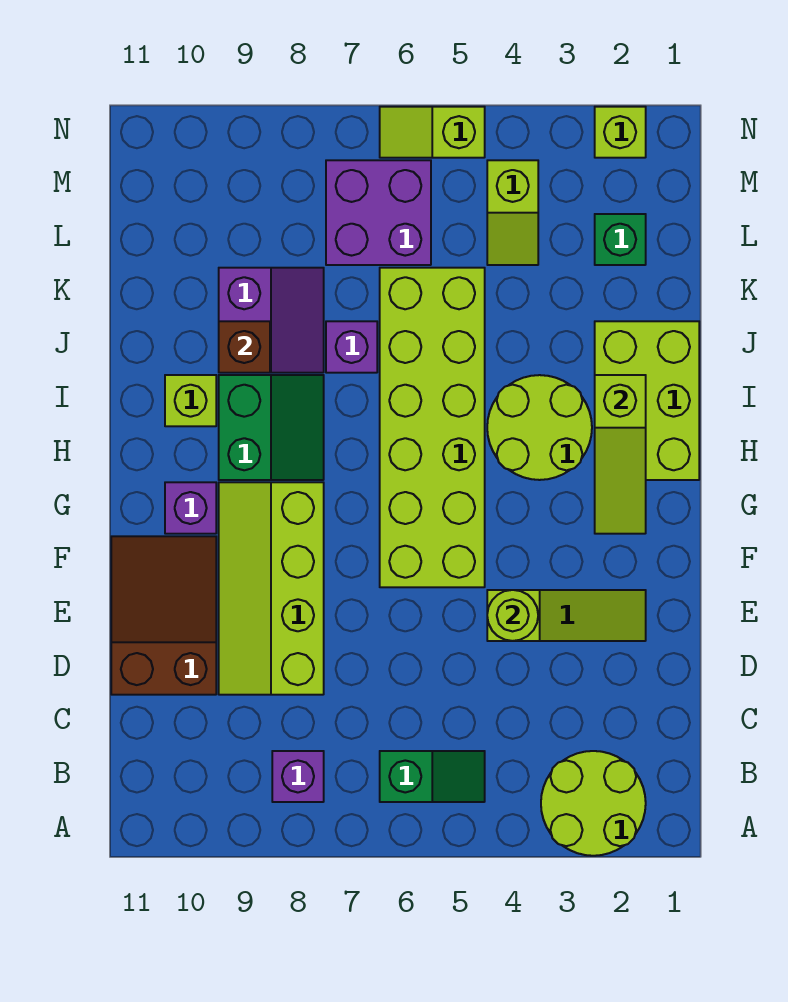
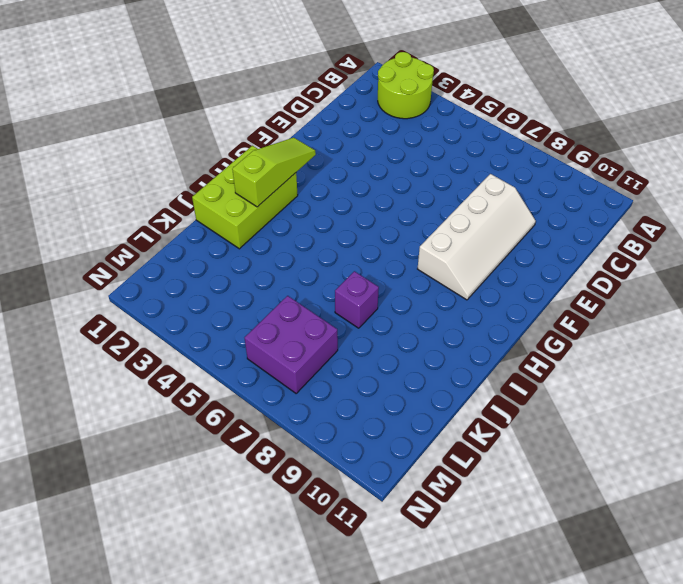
white 2x4 slope [418,174,536,300] -> lime 2x4 slope [219,482,324,695]
none -> green 1x2 slope [380,751,485,802]
none -> purple 1x1 brick [272,751,324,802]
none -> brown 2x3 slope [111,536,216,695]

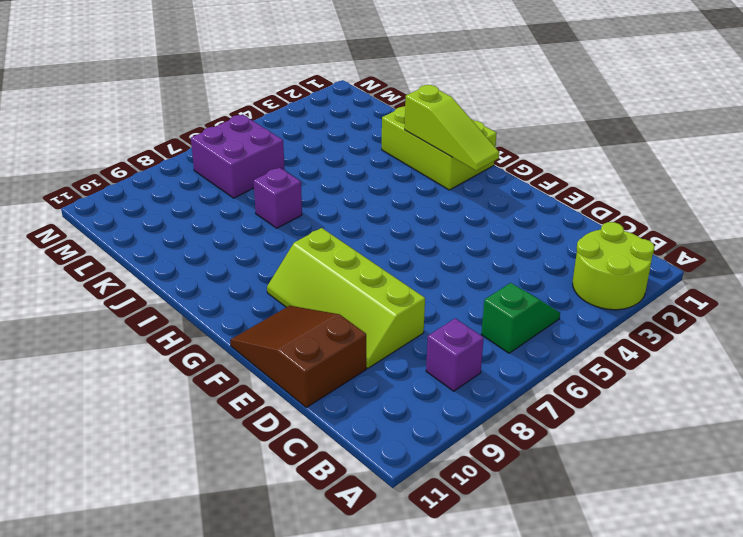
none -> lime 1x3 slope [487,590,646,641]
none -> lime 2x6 brick [380,268,485,587]
none -> purple 1x1 brick [165,482,216,534]

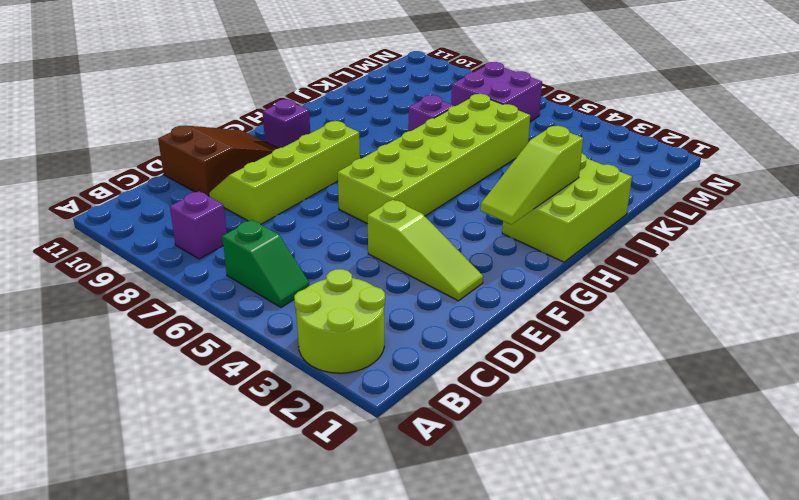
none -> lime 2x2 round brick [487,375,592,480]
none -> green 2x2 slope [219,375,324,480]
none -> lime 1x1 brick [165,375,216,426]

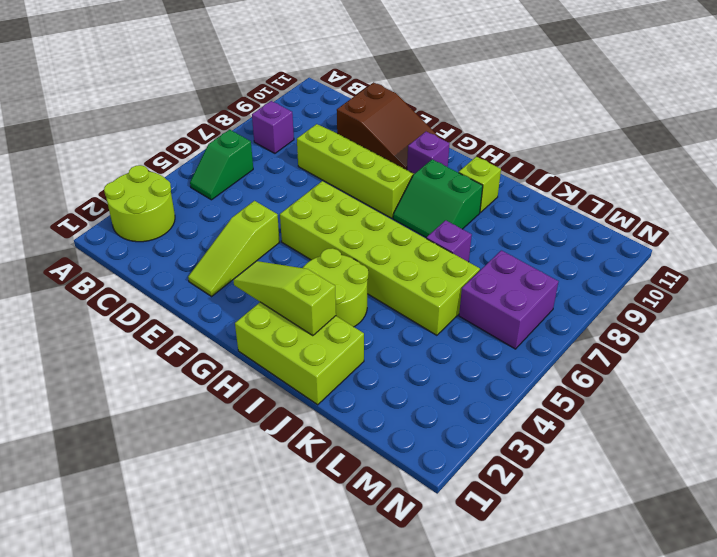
none -> purple 2x2 slope [219,268,324,373]
none -> green 1x1 brick [595,214,646,265]
none -> lime 1x2 slope [487,160,538,265]

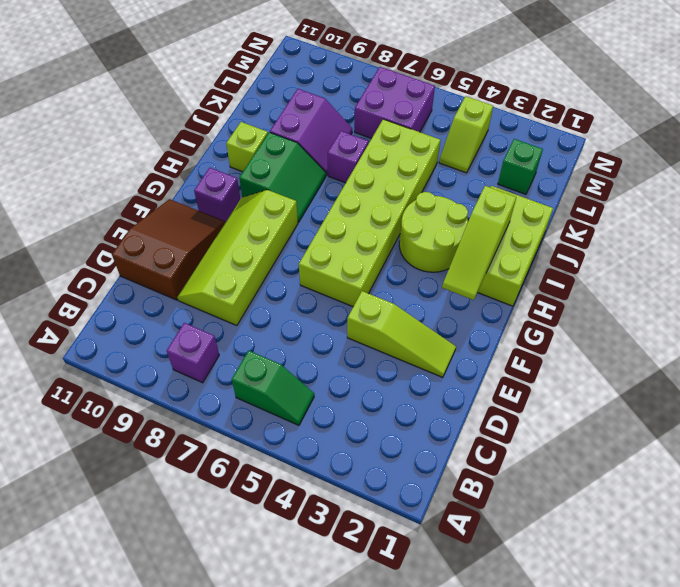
none -> lime 2x2 round brick [541,751,646,856]
none -> lime 1x1 brick [595,107,646,158]
none -> lime 1x2 slope [380,107,485,158]

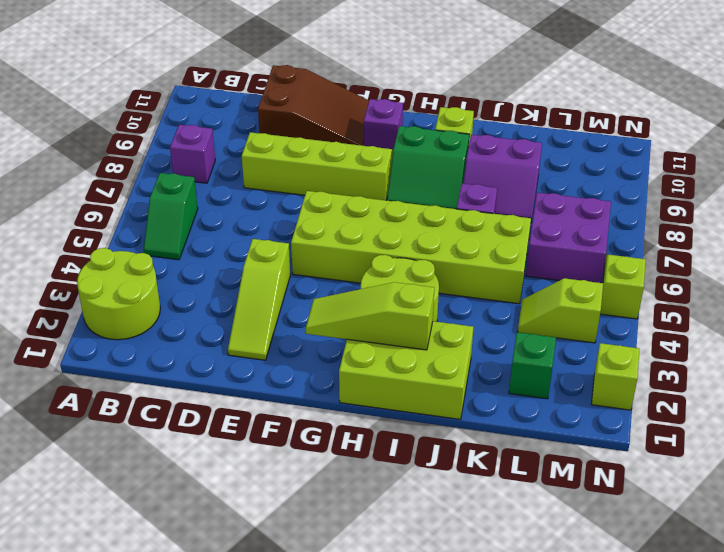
none -> lime 1x1 round brick [487,590,538,641]
none -> brown 1x1 brick [219,321,270,373]

